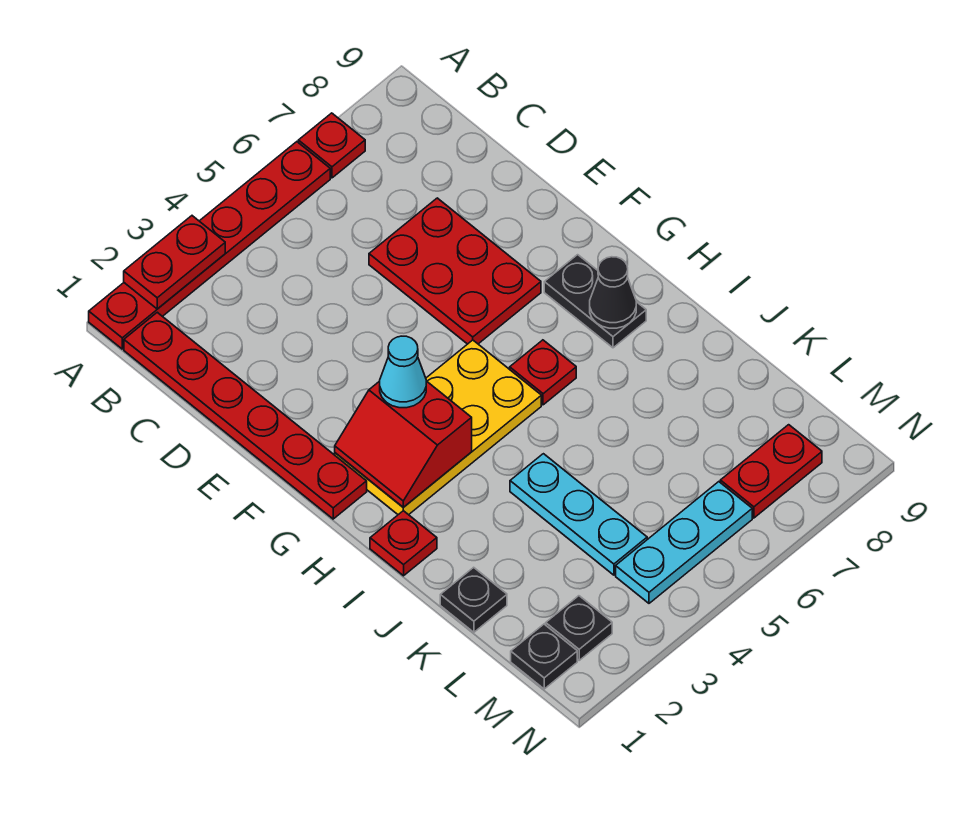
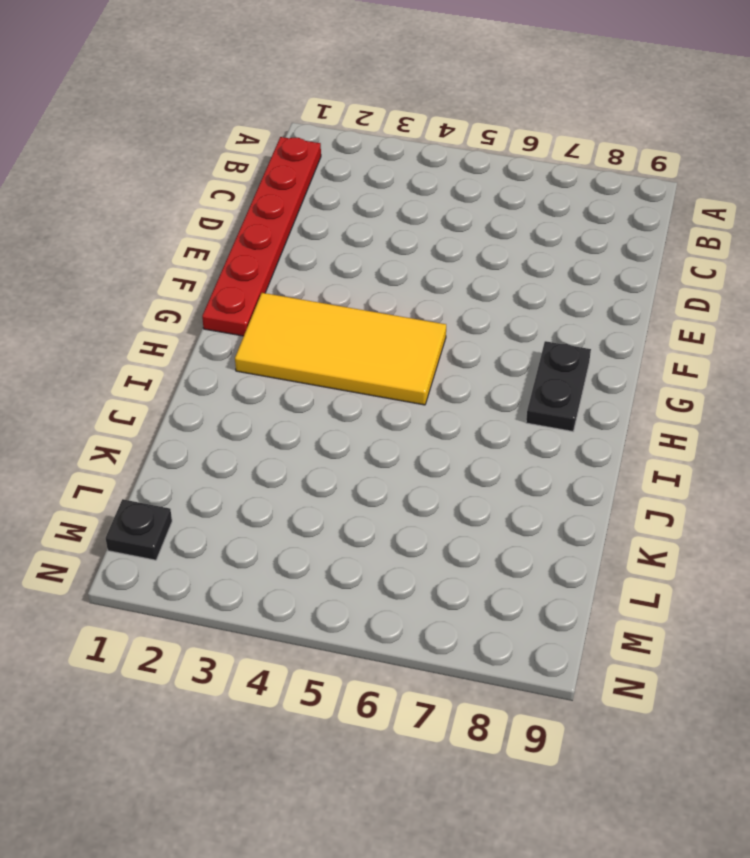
yellow 2x4 tile [235,293,446,405] -> yellow 2x4 plate [335,340,541,515]
none -> red 1x6 plate [89,142,330,349]
none -> red 1x1 plate [298,113,365,178]
none -> red 2x3 plate [369,198,541,344]

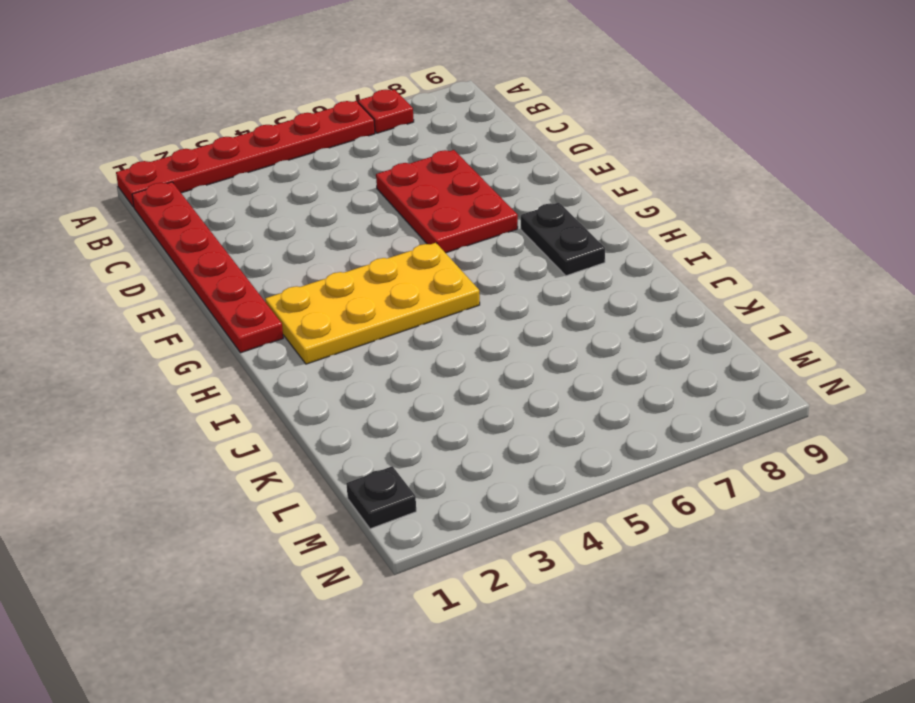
none -> red 1x1 plate [510,340,576,405]
none -> red 1x1 plate [370,511,437,576]
none -> cyan 1x3 plate [510,454,647,575]

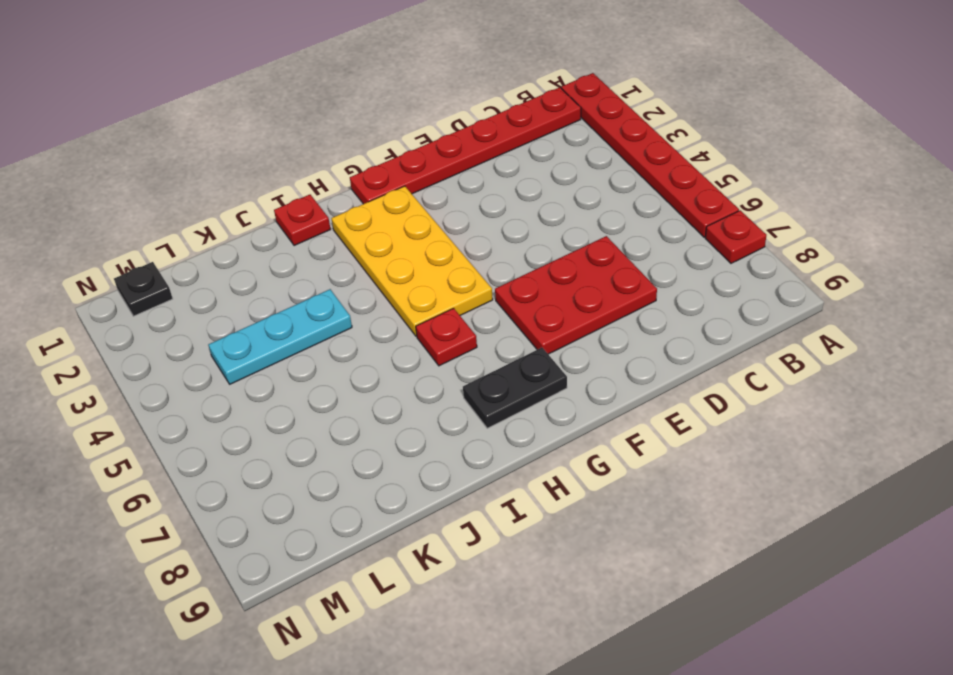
none -> black 1x1 plate [440,567,507,632]
none -> black 1x1 plate [546,596,612,660]
none -> cyan 1x3 plate [616,482,752,603]

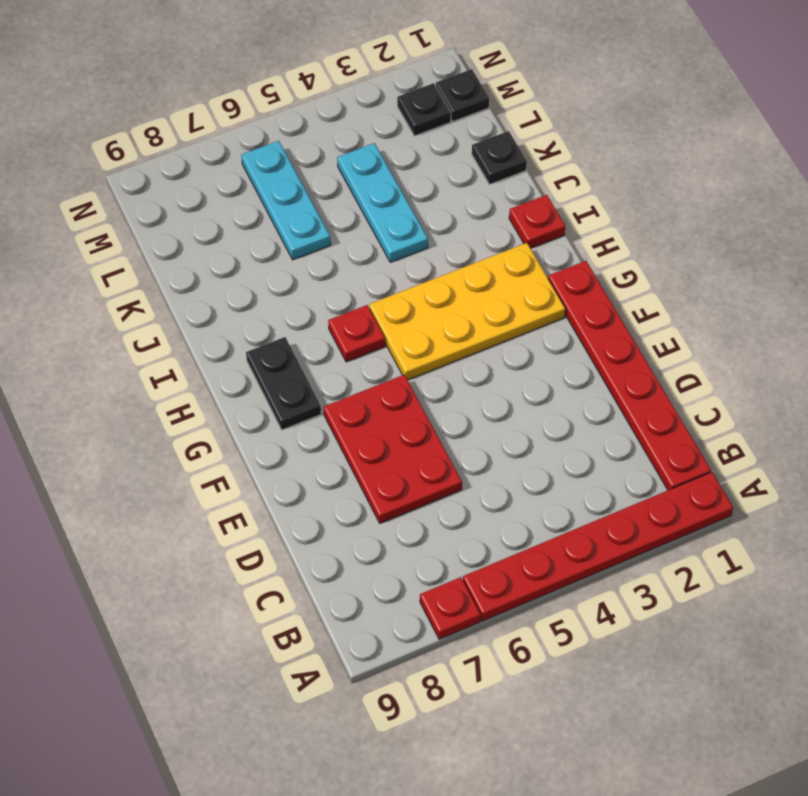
cyan 1x3 plate [241,141,331,260] -> cyan 1x3 plate turned to [616,482,752,603]
none -> red 1x2 plate [720,425,822,518]
none -> red 1x2 plate [124,216,225,309]
none -> red 2x2 slope [335,381,472,507]

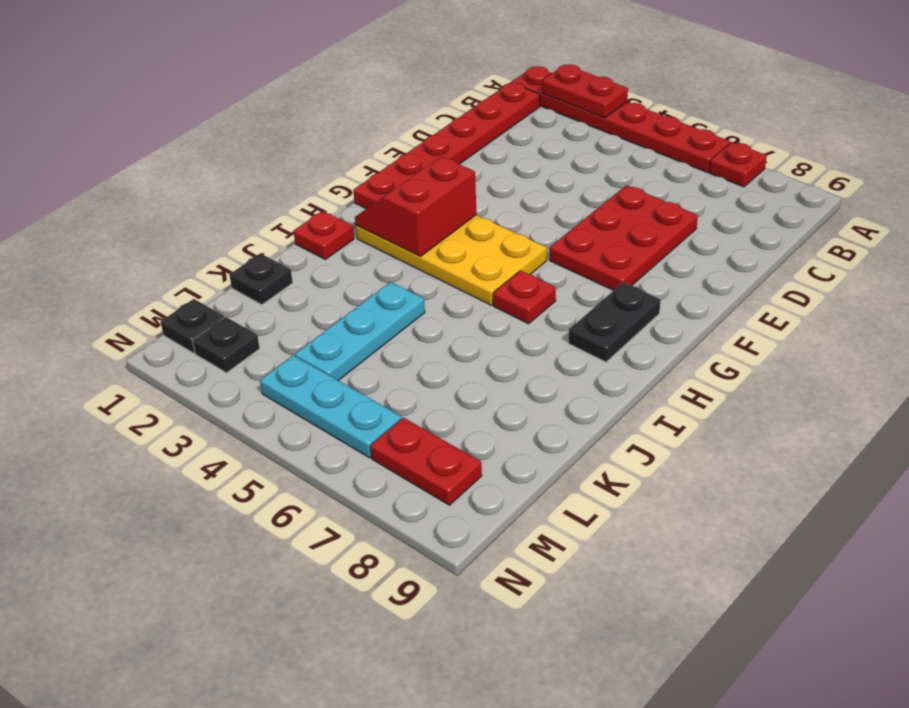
none -> black 1x1 cone [590,257,636,328]
none -> cyan 1x1 cone [380,336,426,408]

